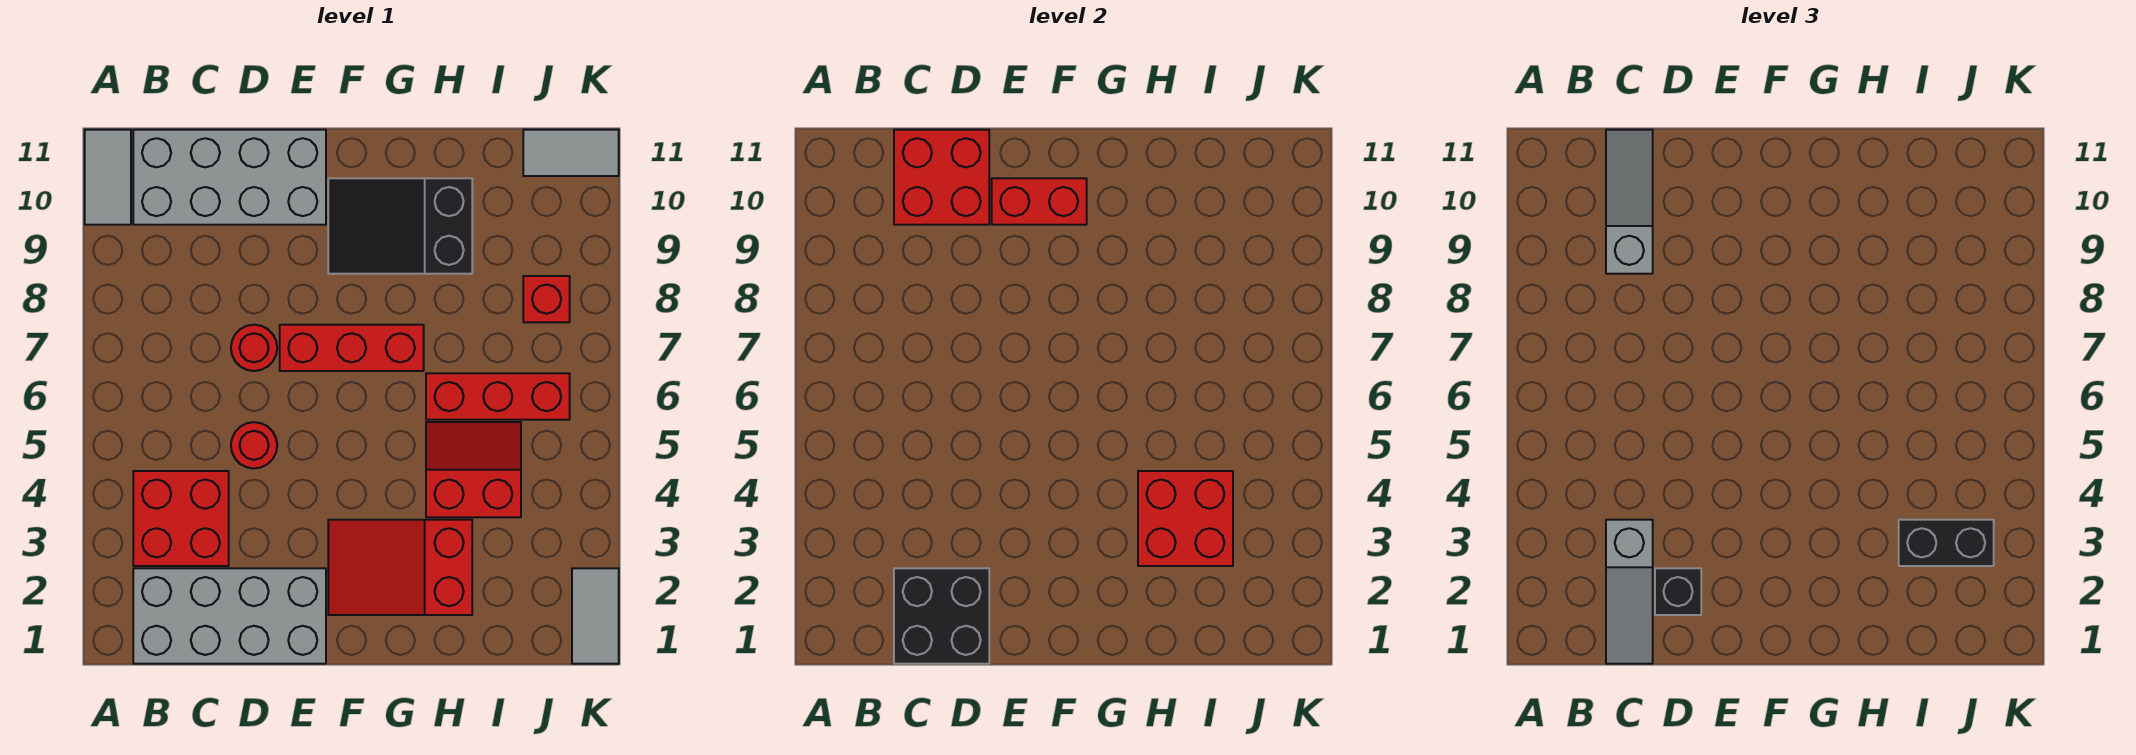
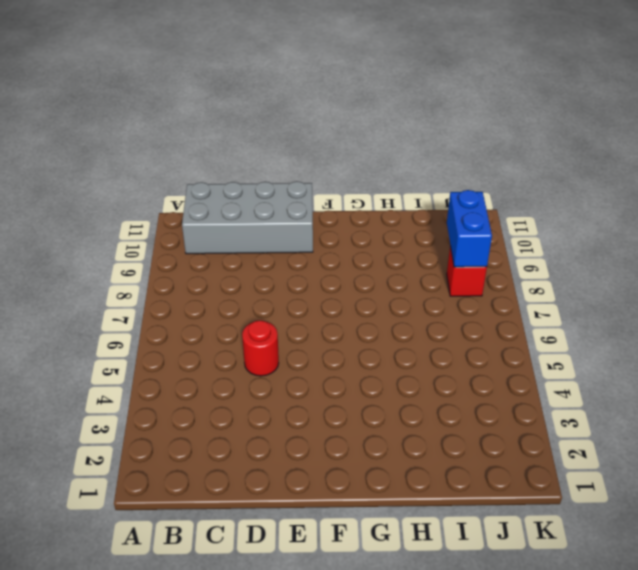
blue 1x2 brick [447,190,492,267] -> none
none -> grey 1x2 tile [85,130,131,225]
none -> grey 2x4 brick [133,568,326,664]
none -> red 2x2 brick [133,471,229,566]

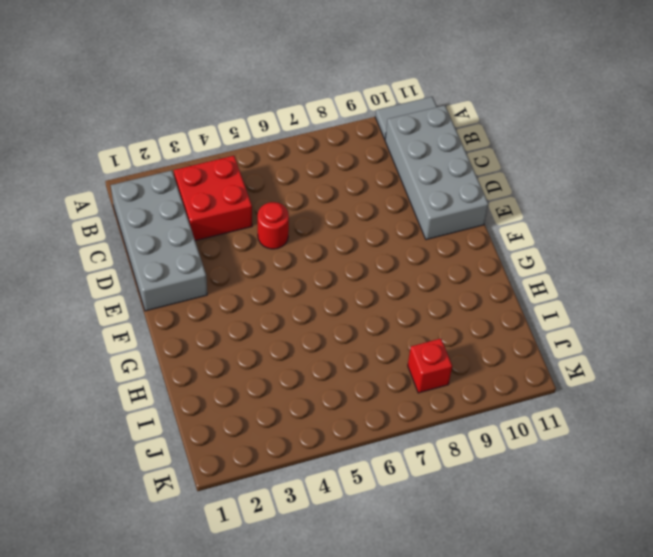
none -> red 1x1 round brick [231,325,277,371]
none -> red 1x3 brick [280,325,424,371]
none -> red 2x3 slope [328,520,472,615]

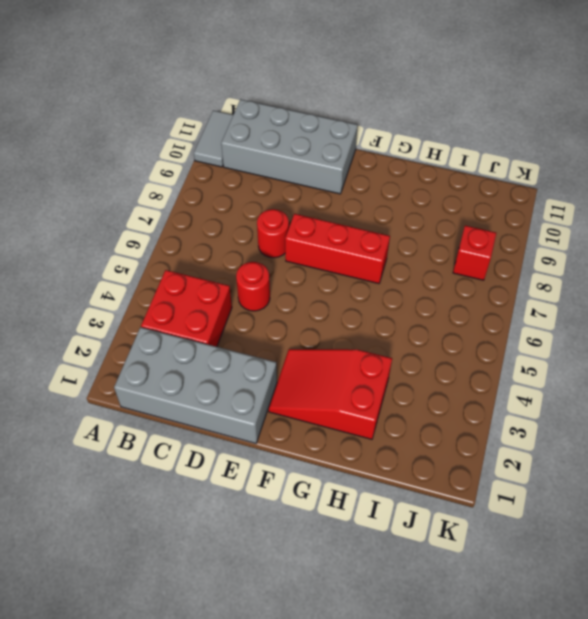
none -> black 2x3 slope [328,178,472,274]
none -> red 2x2 slope [426,422,521,517]
none -> red 1x3 brick [426,373,570,420]

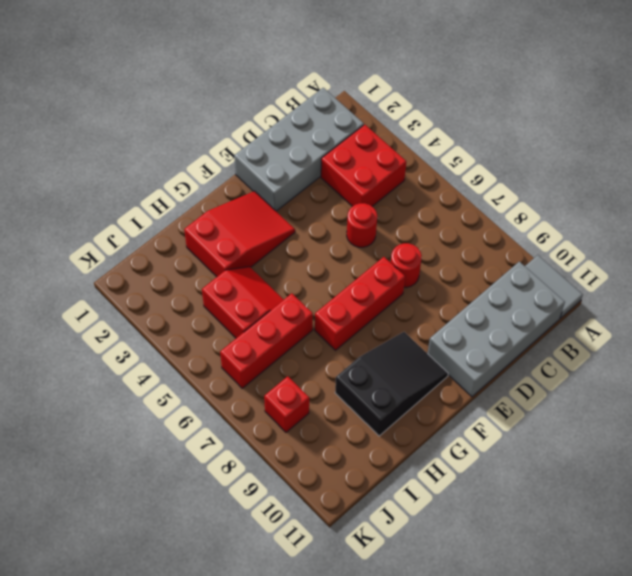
red 2x2 slope [202,267,284,338] -> red 2x2 slope turned to [426,422,521,517]
none -> grey 1x2 tile [523,130,619,176]
none -> grey 1x2 tile [572,568,619,664]
none -> black 2x2 brick [894,568,989,664]

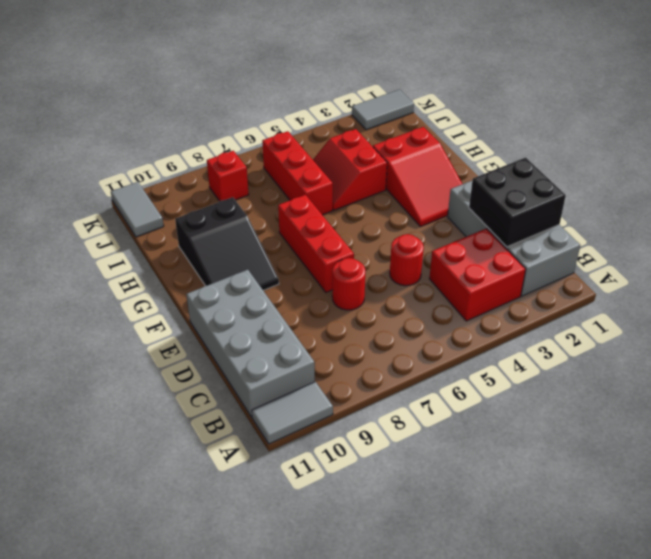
none -> red 2x2 brick [894,130,989,225]
none -> red 1x2 brick [992,178,1087,225]
none -> red 2x2 brick [1138,471,1233,566]

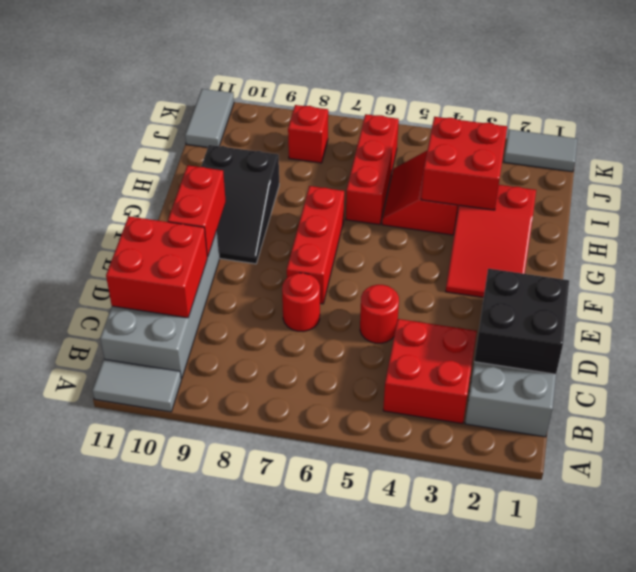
none -> grey 1x3 slope [1606,520,1653,664]
none -> grey 1x3 slope [1606,130,1653,274]
none -> black 1x1 brick [1655,568,1701,615]

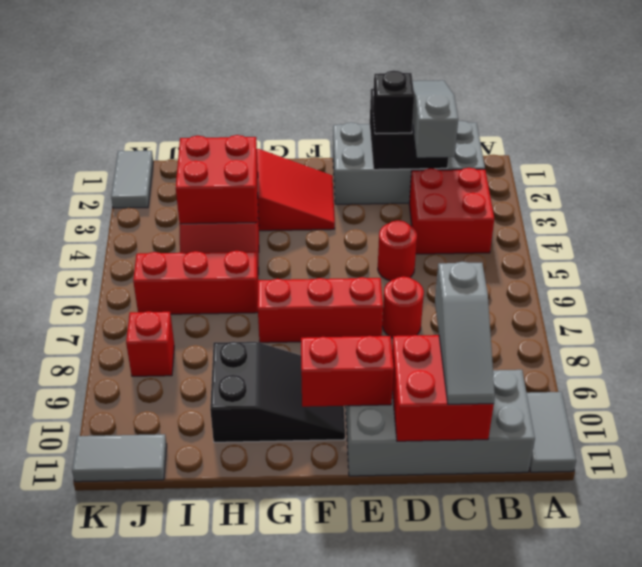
none -> black 1x2 brick [1899,520,1994,566]

